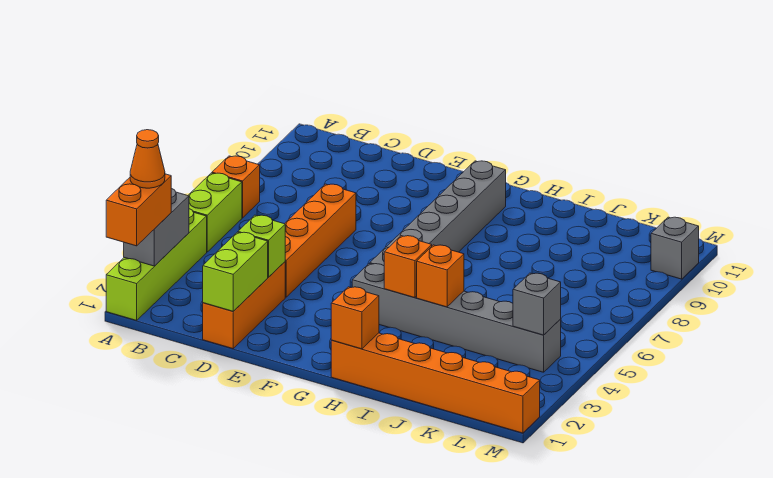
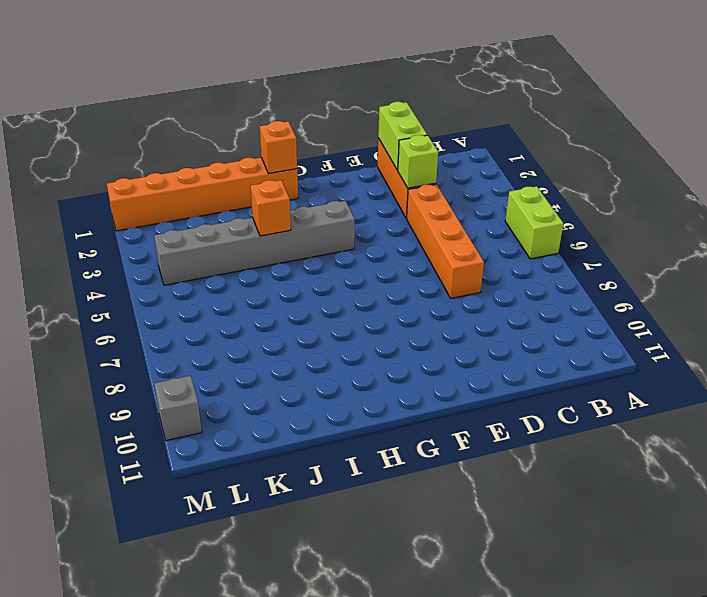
none -> lime 1x4 brick [106,209,207,320]
none -> orange 1x1 brick [212,156,260,218]
none -> grey 1x6 brick [370,161,506,266]

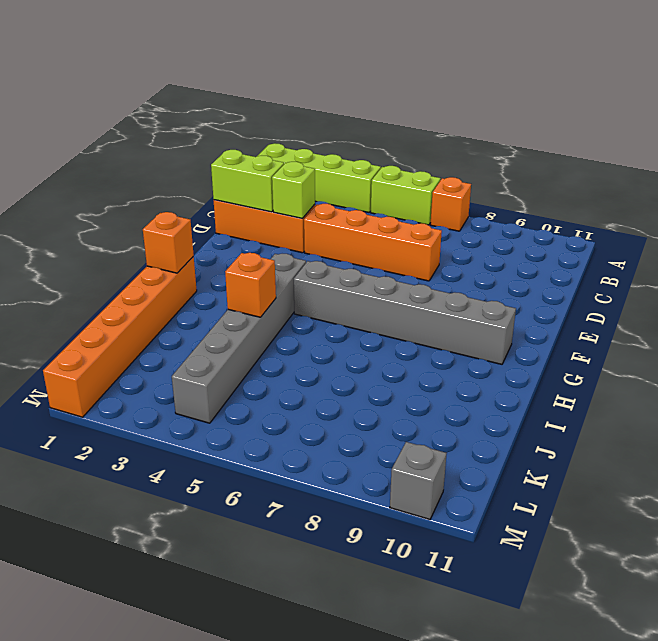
none -> grey 1x2 brick [124,188,189,266]
none -> orange 1x1 brick [384,236,432,298]
none -> grey 1x1 brick [513,273,561,335]

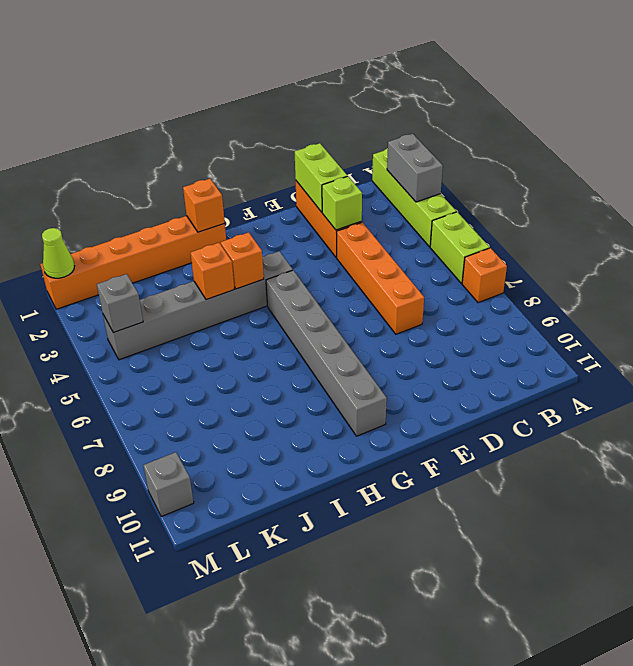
lime 1x1 cone [42,228,75,278] -> none
none -> orange 1x2 brick [106,174,171,246]
none -> orange 1x1 cone [130,130,165,188]

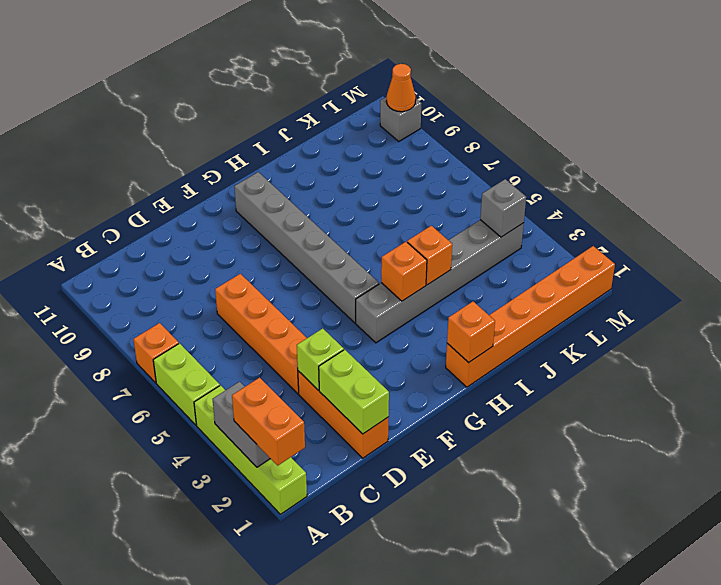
orange 1x1 cone [386,64,416,112] -> orange 1x1 cone moved to [130,130,165,188]

